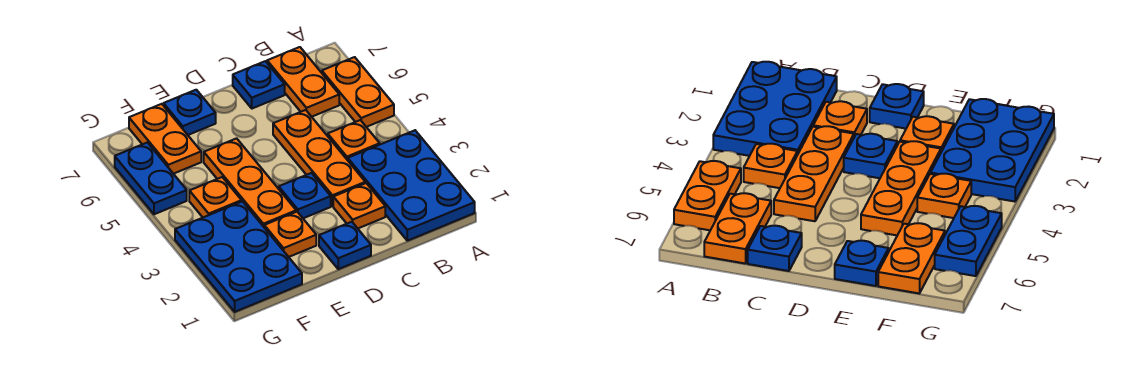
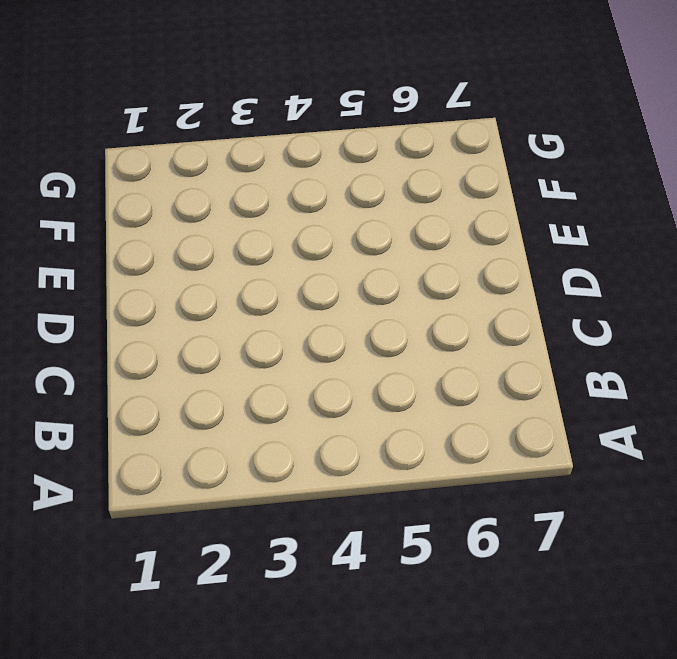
none -> blue 2x3 plate [348,130,475,241]
none -> orange 1x2 plate [322,57,394,127]
none -> orange 1x1 plate [328,120,380,160]

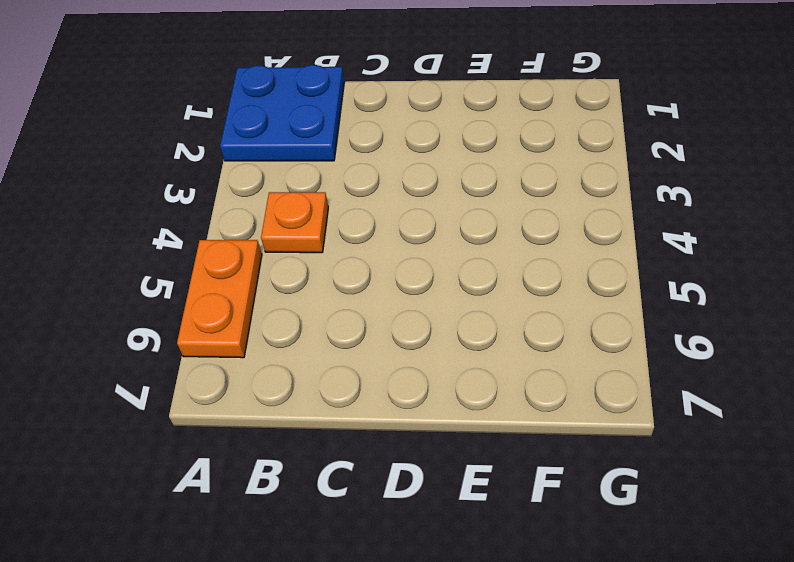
blue 2x2 plate [220,65,344,161] -> blue 2x3 plate [348,130,475,241]
none -> orange 1x2 plate [267,47,339,117]
none -> orange 1x1 plate [333,183,385,228]
none -> orange 1x3 plate [273,110,365,206]

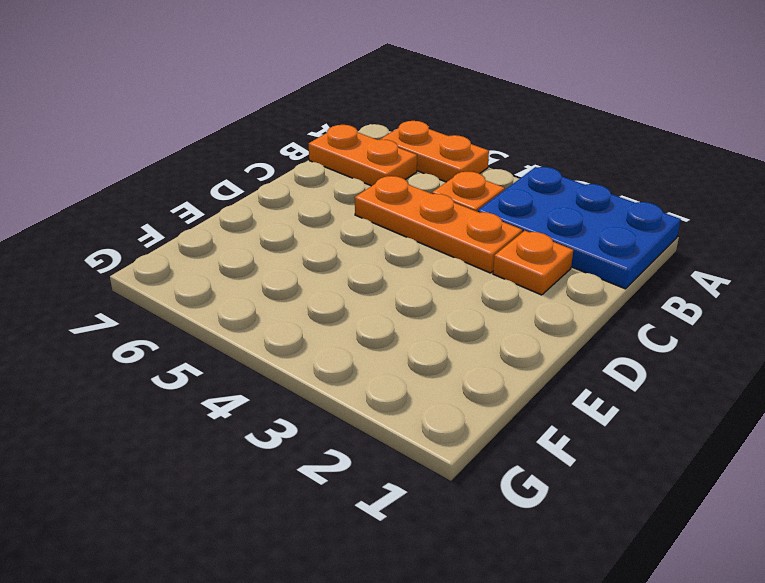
none -> blue 1x1 plate [233,61,285,109]
none -> blue 1x1 plate [319,222,371,269]
none -> blue 1x1 plate [279,173,331,218]

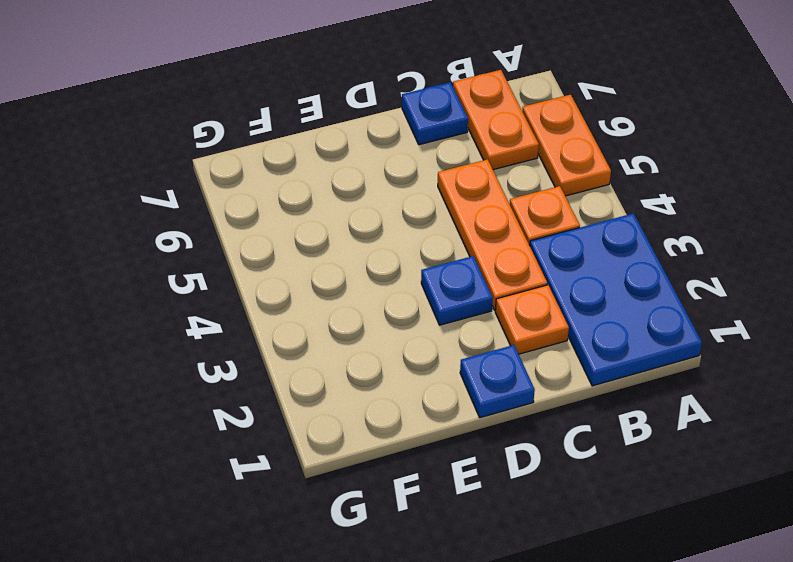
none -> orange 1x1 plate [264,212,316,257]
none -> orange 1x3 plate [204,138,296,227]
none -> blue 1x1 plate [164,90,216,135]

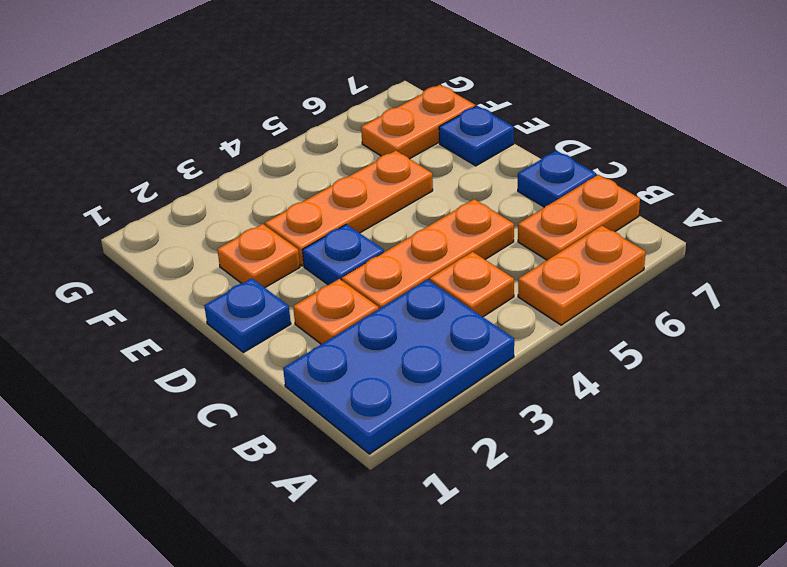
none -> blue 2x3 plate [175,201,302,312]
none -> orange 1x1 plate [189,177,242,217]
none -> blue 1x2 plate [115,143,187,214]

